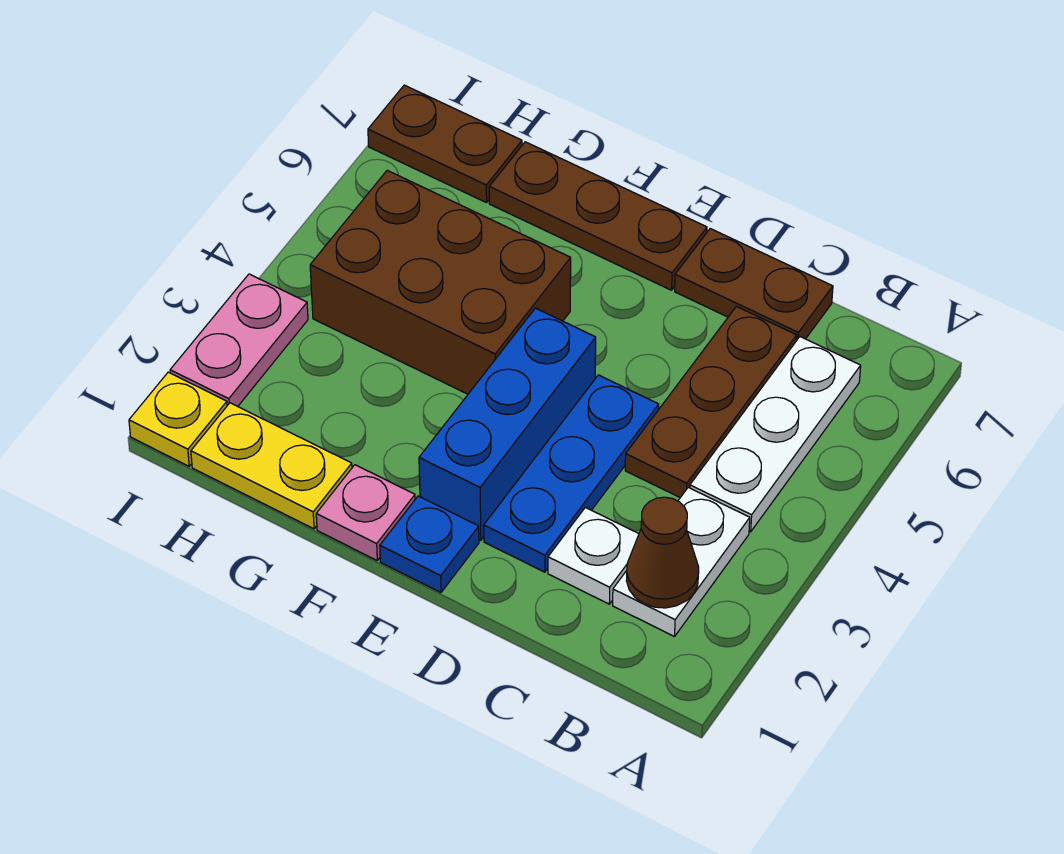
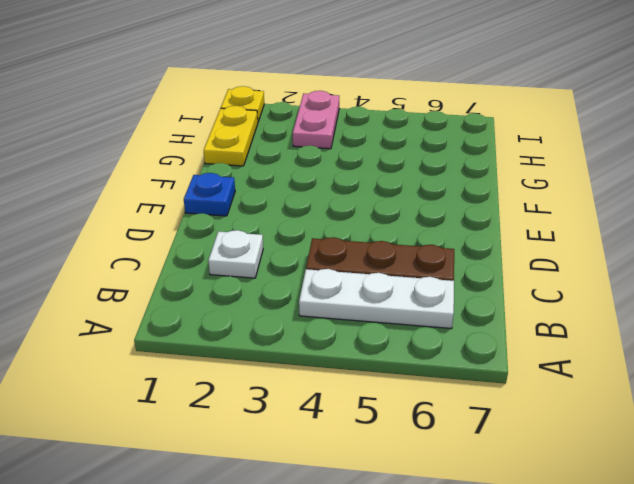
pink 1x2 plate [293,91,339,149] -> pink 1x2 plate turned to [170,274,308,406]
none -> white 1x2 plate [613,488,750,637]
none -> brown 1x2 plate [675,229,833,341]
none -> blue 1x3 plate [484,375,659,572]

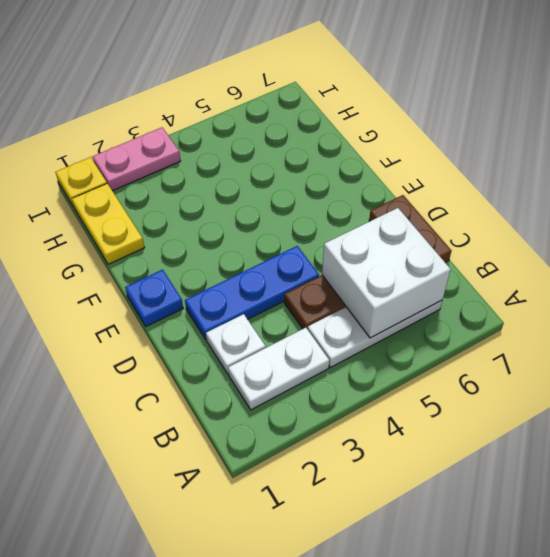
white 2x2 brick [322,208,451,338] -> none
none -> blue 1x3 brick [419,308,596,540]
none -> brown 1x3 plate [489,142,707,290]
none -> pink 1x1 plate [316,465,415,560]

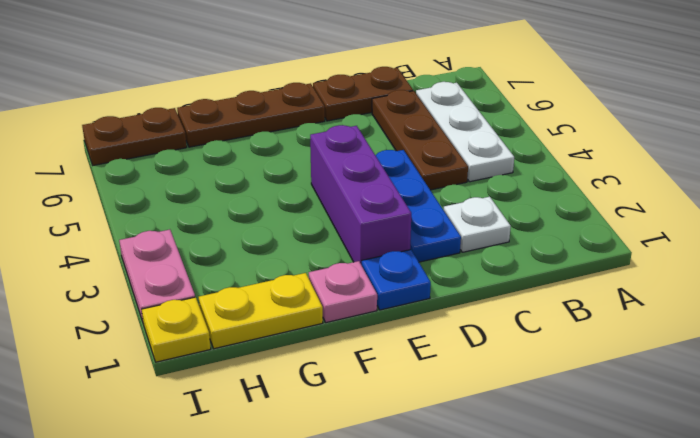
purple 1x3 brick [310,125,411,265] -> blue 1x3 brick [419,308,596,540]
none -> white 1x2 plate [613,488,750,637]
none -> brown 2x3 brick [310,170,571,394]
none -> brown 1x1 cone [626,497,699,608]

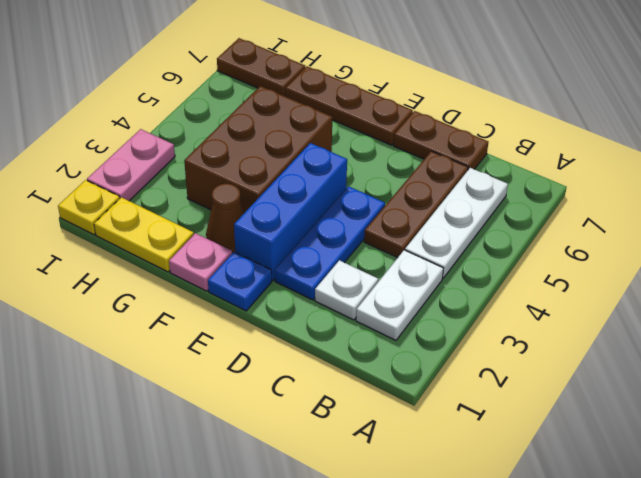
brown 1x1 cone [206,184,244,253] -> brown 1x1 cone moved to [626,497,699,608]
brown 2x3 brick [184,86,332,213] -> brown 2x3 brick turned to [310,170,571,394]

